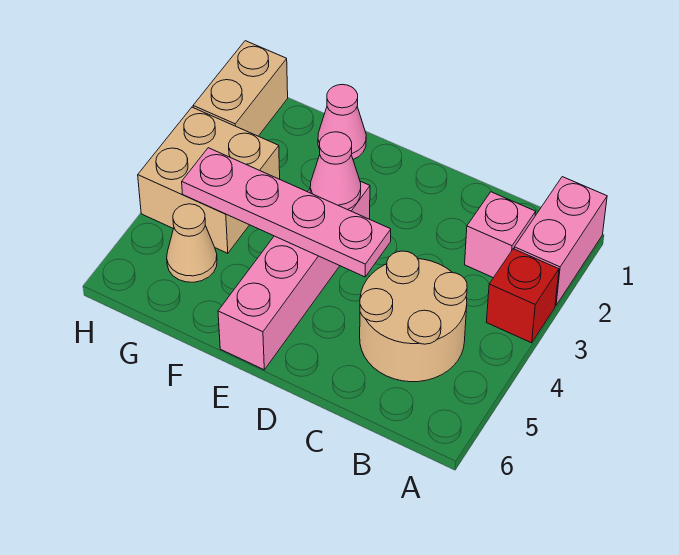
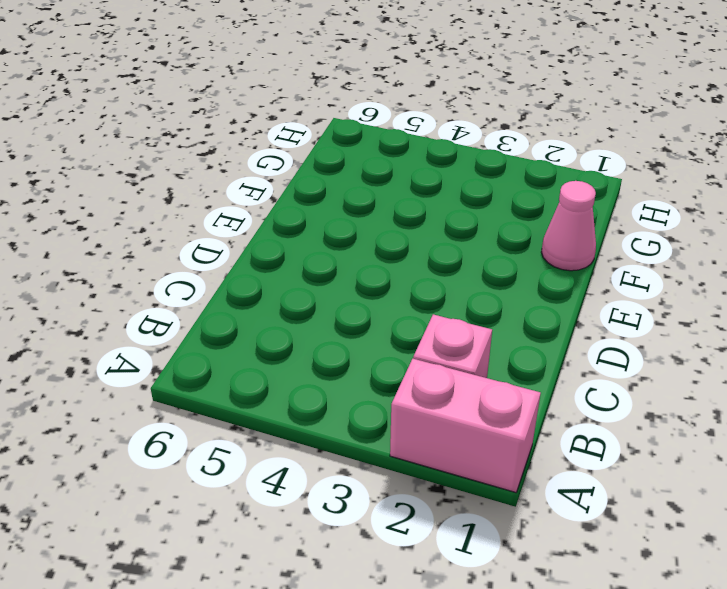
none -> red 1x1 brick [487,249,559,343]
none -> tan 2x2 round brick [360,251,467,382]

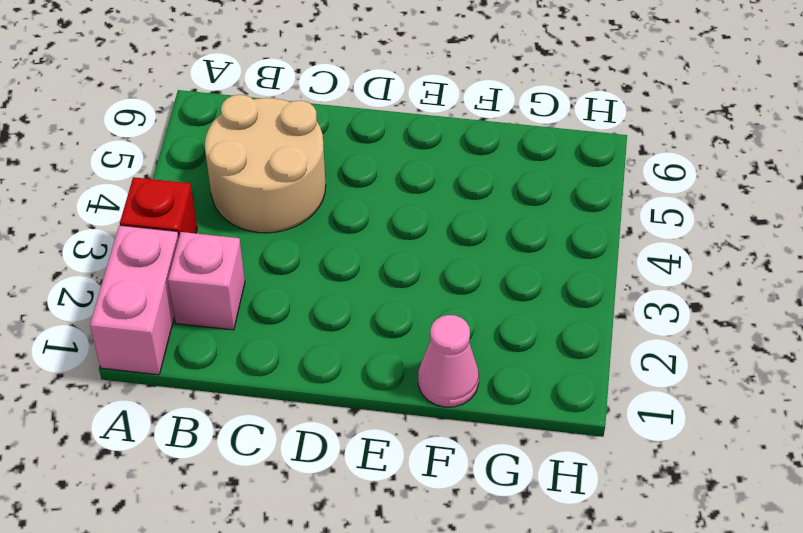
none -> pink 1x4 brick [218,181,370,370]
none -> tan 2x2 brick [138,107,280,253]

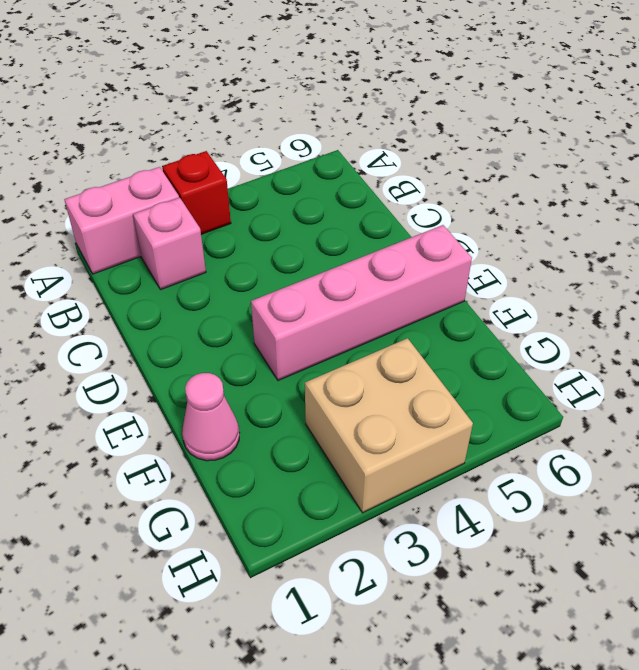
none -> tan 2x2 round brick [360,251,467,382]
none -> tan 1x1 cone [167,204,217,282]

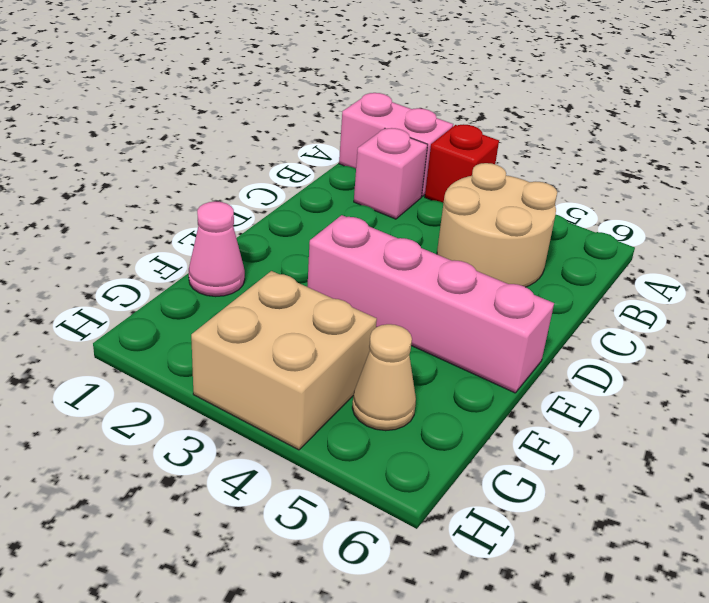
none -> tan 1x2 brick [193,41,288,136]
none -> pink 1x4 plate [182,148,391,277]

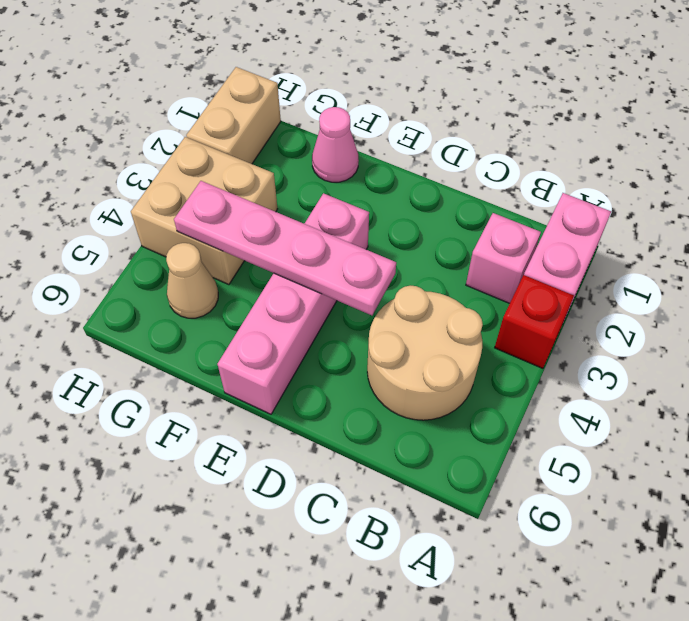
none -> pink 1x1 cone [310,132,361,210]

